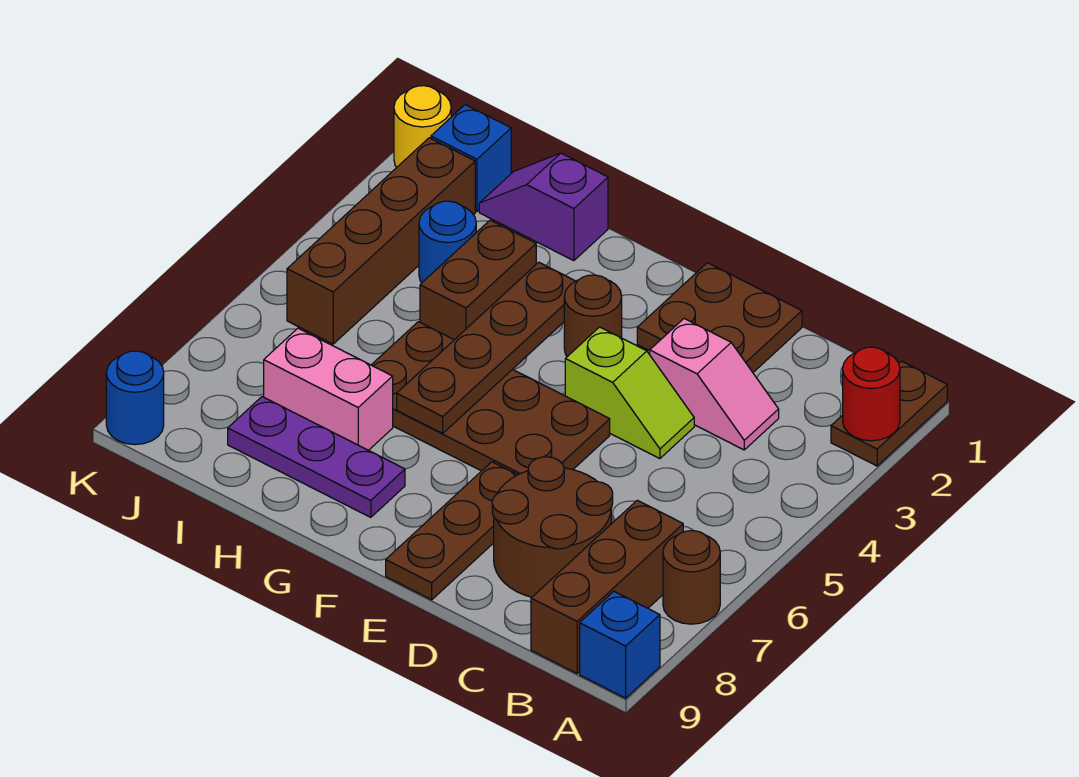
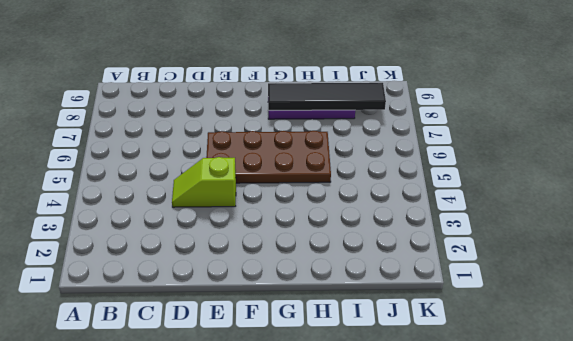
black 1x4 tile [268,83,386,110] -> none
none -> brown 1x2 plate [831,361,947,466]
none -> brown 1x1 round brick [663,531,720,624]
none -> blue 1x1 brick [580,591,660,698]

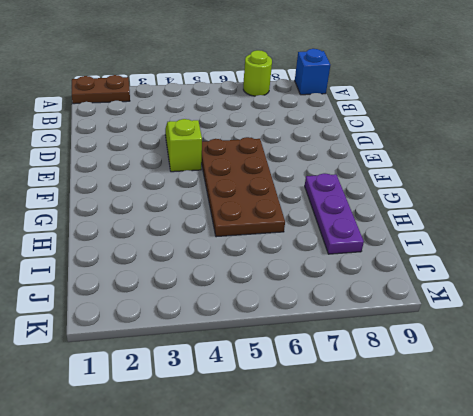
lime 1x1 round brick [243,50,272,96] -> brown 1x1 round brick [663,531,720,624]
none -> brown 1x3 brick [531,500,683,673]
none -> pink 1x2 slope [650,319,779,450]
none -> brown 2x2 round brick [492,457,613,597]

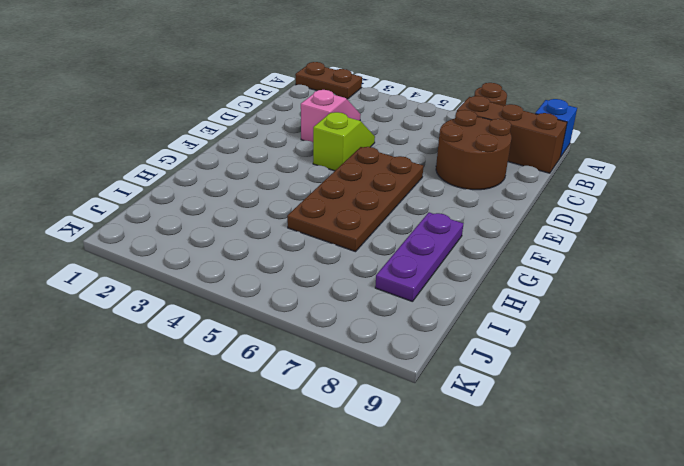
none -> brown 2x2 plate [637,263,802,372]
none -> brown 1x3 plate [386,462,517,600]
none -> brown 1x1 round brick [564,275,622,357]

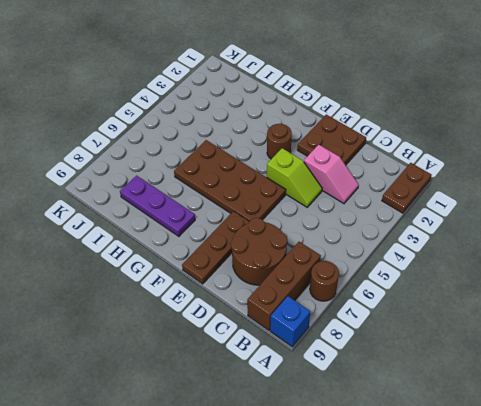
none -> purple 1x2 slope [479,153,608,261]
none -> brown 1x2 brick [420,220,536,340]
none -> pink 1x2 brick [264,328,393,450]

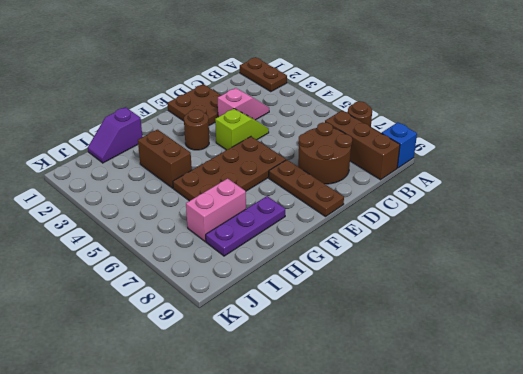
none -> blue 1x1 round brick [419,201,476,283]
none -> blue 1x1 brick [431,105,511,211]
none -> brown 1x4 brick [287,138,475,344]

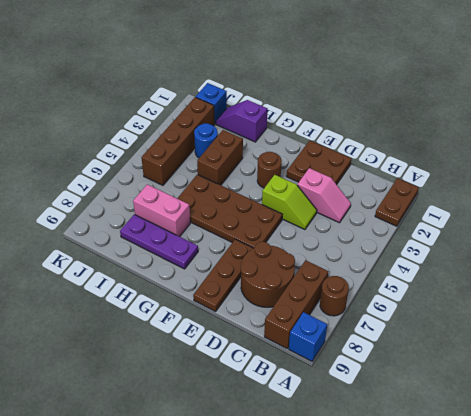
none -> yellow 1x1 round brick [394,86,451,167]
none -> blue 1x1 round brick [106,351,164,445]
none -> red 1x1 round brick [843,347,900,441]

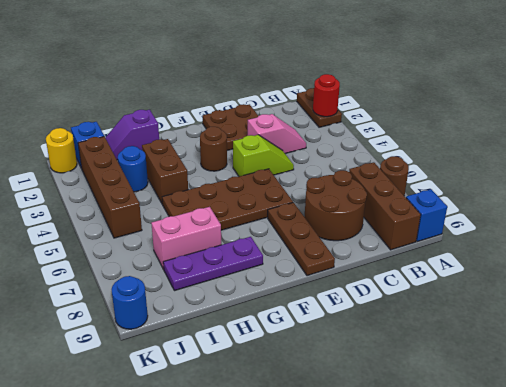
none -> brown 1x4 plate [397,262,575,433]

